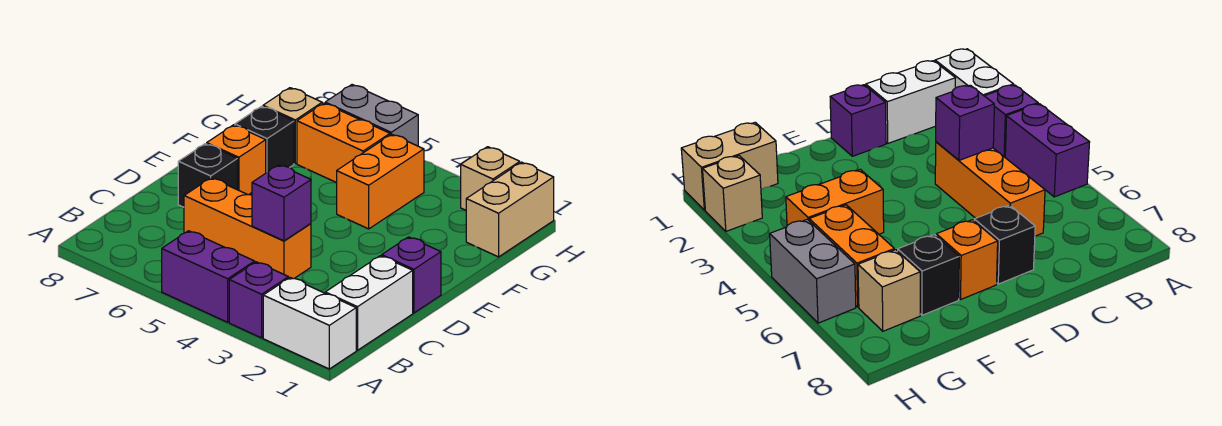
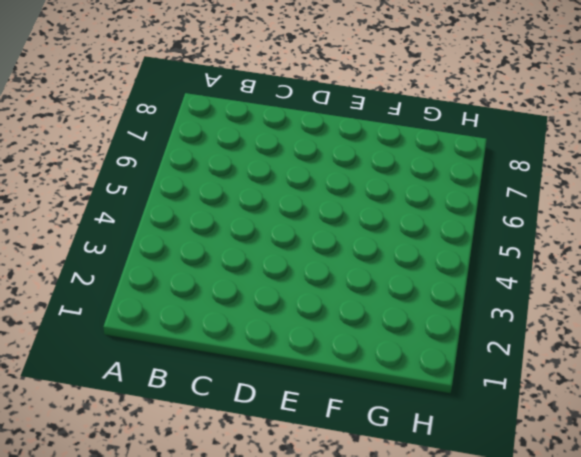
none -> white 1x2 brick [263,278,356,369]
none -> purple 1x1 brick [229,262,288,338]
none -> purple 1x2 brick [162,231,255,322]

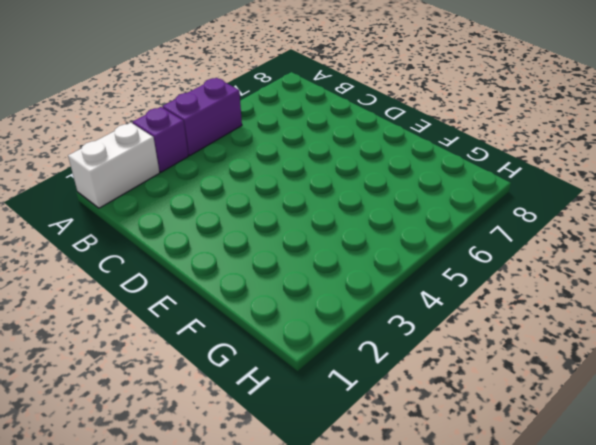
none -> white 1x2 brick [325,256,413,350]
none -> orange 1x3 brick [184,178,311,279]
none -> purple 1x1 brick [382,237,441,313]

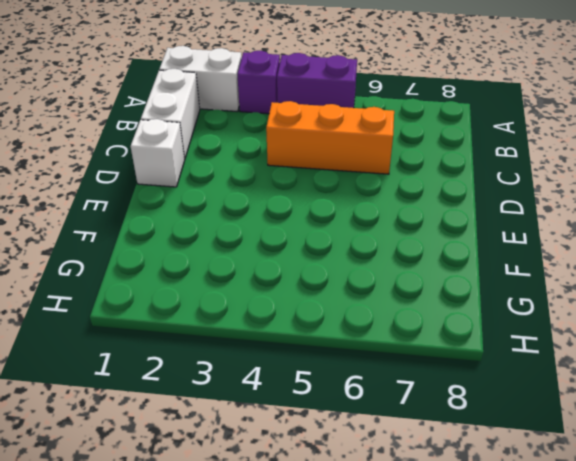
white 1x1 brick [131,119,185,187] -> purple 1x1 brick [382,237,441,313]
none -> black 1x1 brick [178,144,238,207]
none -> orange 1x1 brick [207,125,266,195]
none -> orange 1x2 brick [337,134,424,229]

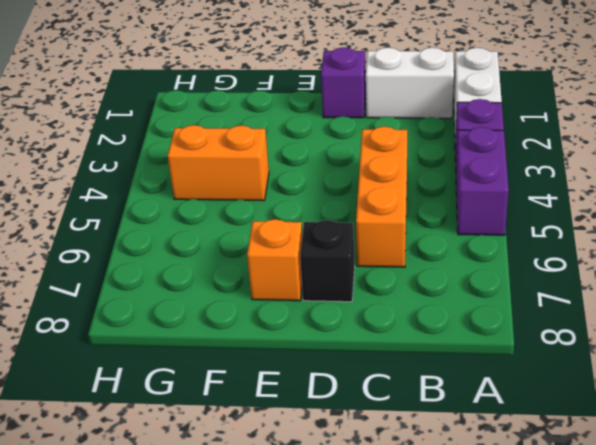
none -> black 1x1 brick [235,106,294,173]
none -> tan 1x2 brick [466,162,554,257]
none -> orange 1x2 brick [297,103,390,183]

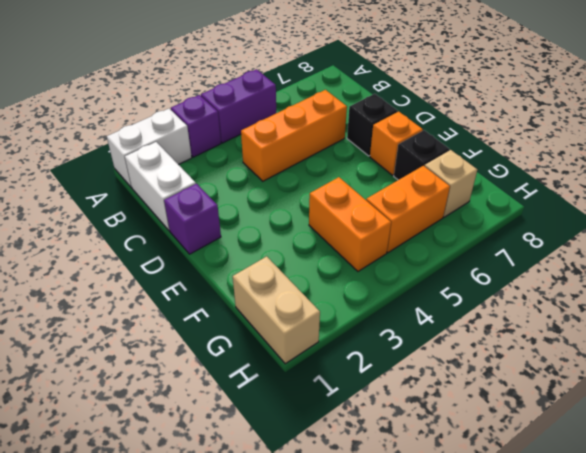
none -> tan 1x1 brick [461,147,520,210]
none -> grey 1x2 brick [325,85,418,146]
none -> purple 1x1 brick [252,165,311,241]

